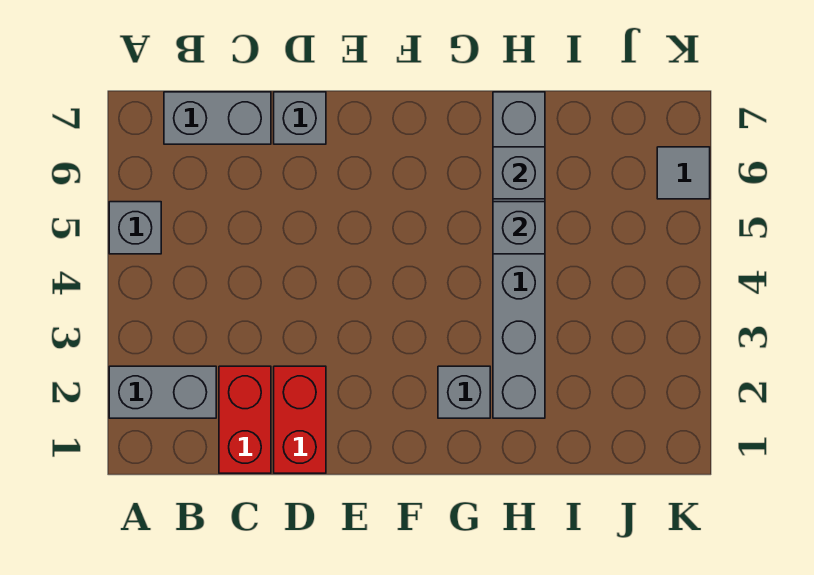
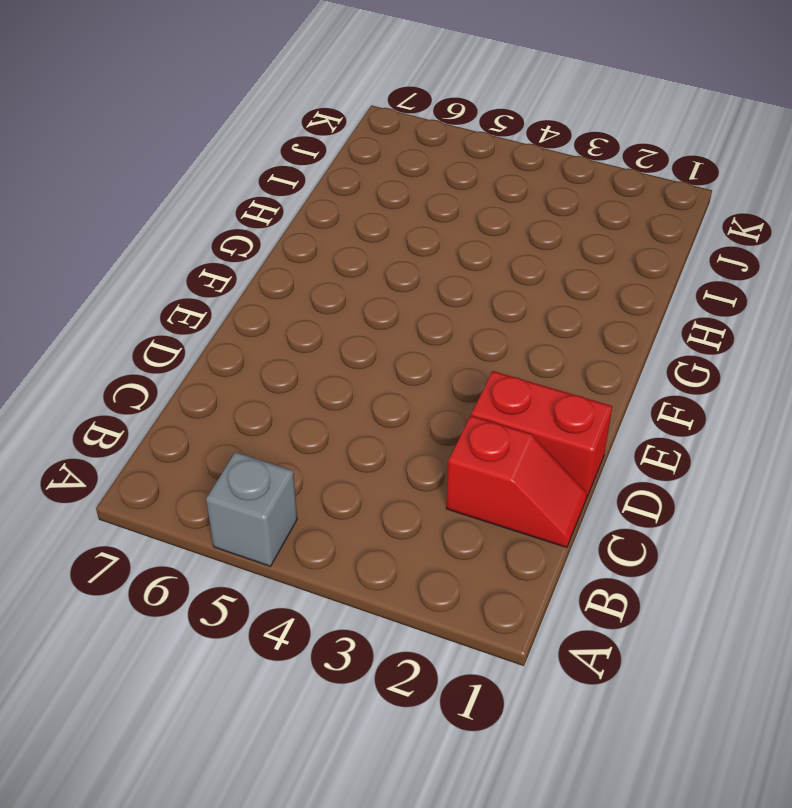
red 1x2 slope [446,416,587,548] -> red 1x2 brick [219,366,271,473]
none -> grey 1x2 brick [109,366,216,418]
none -> grey 1x2 brick [164,92,271,144]

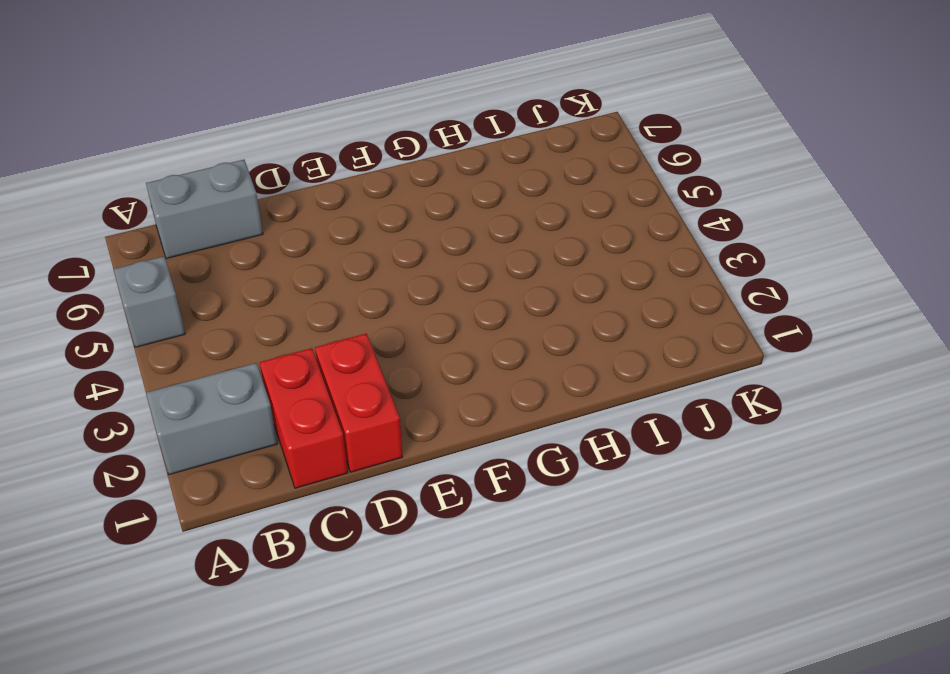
none -> grey 1x1 brick [274,92,326,144]
none -> grey 1x1 brick [438,366,490,418]

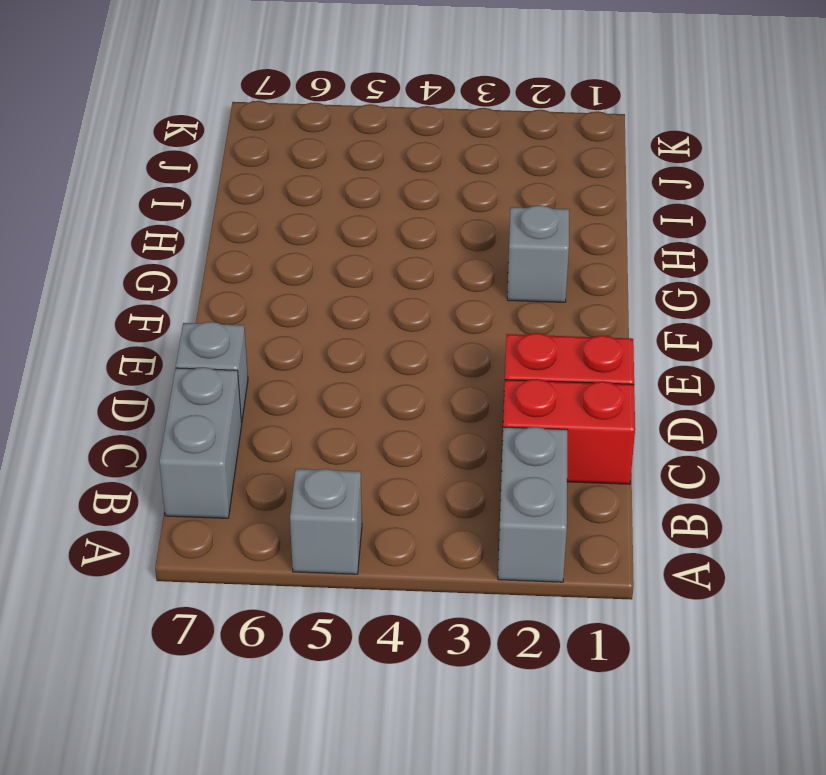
none -> grey 1x6 brick [493,92,545,418]
none -> grey 1x1 tile [657,147,710,199]

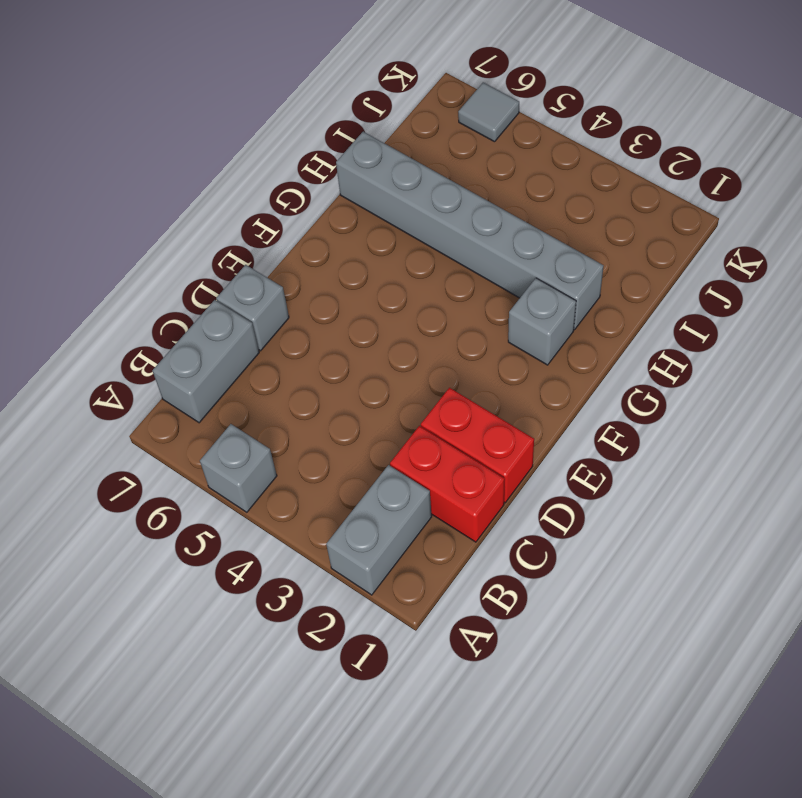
none -> grey 1x1 brick [493,202,545,254]
none -> grey 1x1 brick [493,147,545,199]

